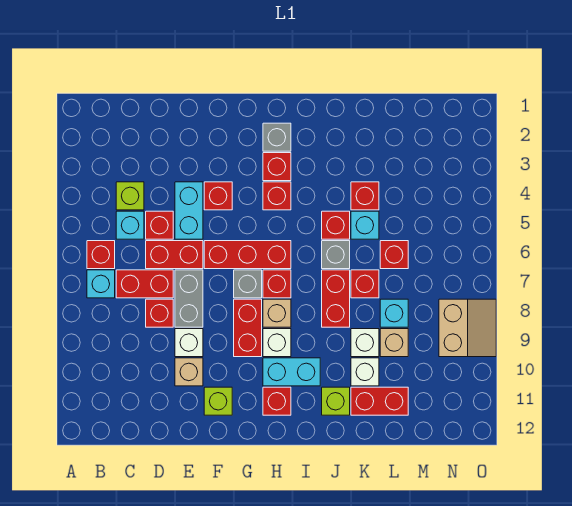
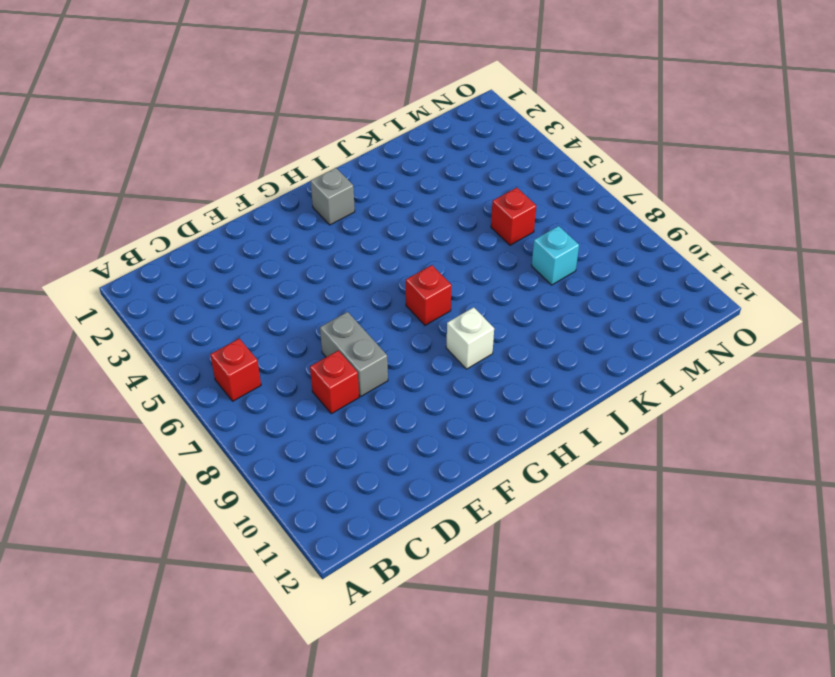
none -> cyan 1x1 brick [87,270,115,298]
none -> lime 1x1 brick [116,182,144,210]
none -> cyan 1x1 brick [116,211,144,239]
none -> red 1x2 brick [116,270,173,298]

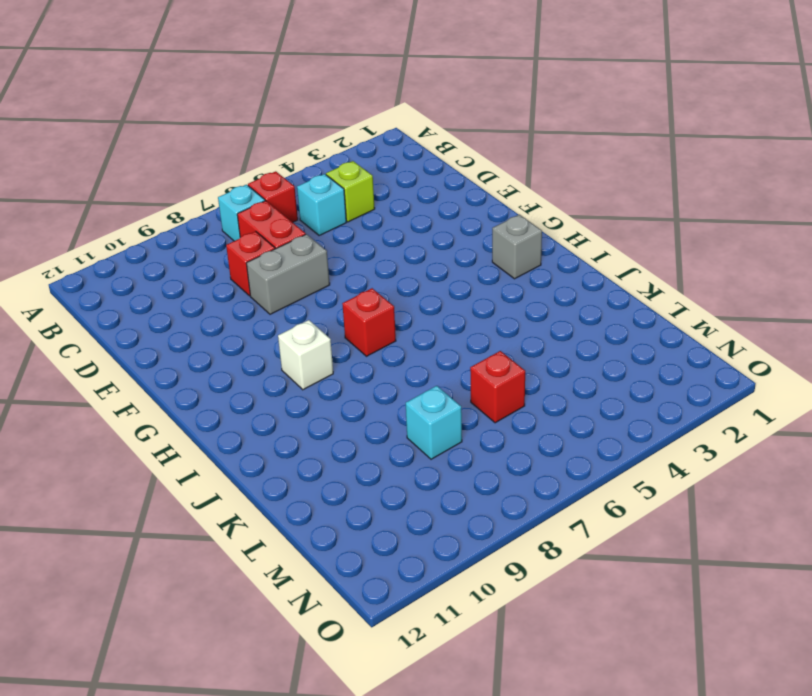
none -> red 1x1 brick [146,211,173,239]
none -> red 1x2 brick [146,241,203,269]
none -> cyan 1x2 brick [175,182,203,239]
none -> white 1x1 brick [175,329,203,357]

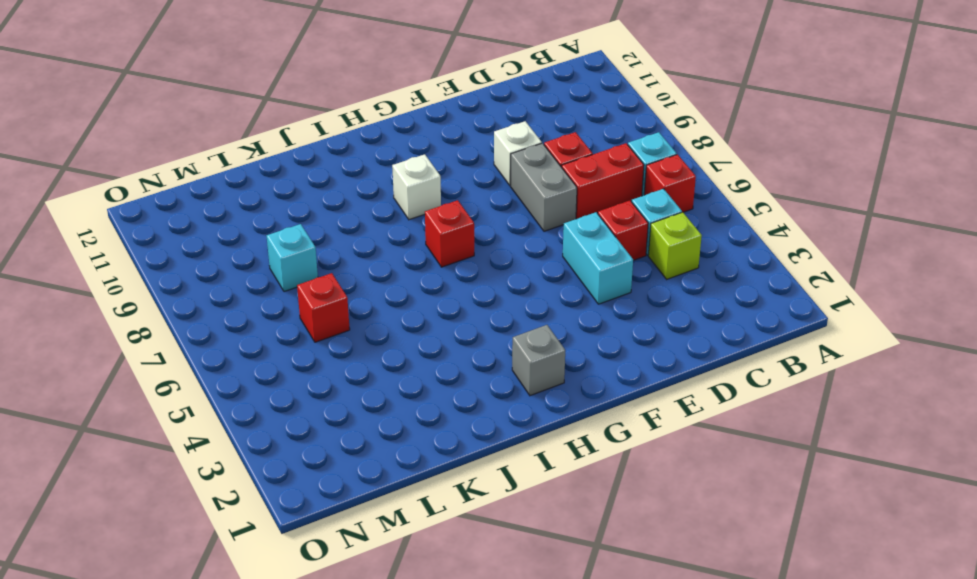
none -> red 1x2 brick [146,241,203,269]
none -> tan 1x1 brick [175,358,203,386]
none -> red 1x1 brick [204,182,232,210]
none -> red 1x3 brick [204,241,291,269]

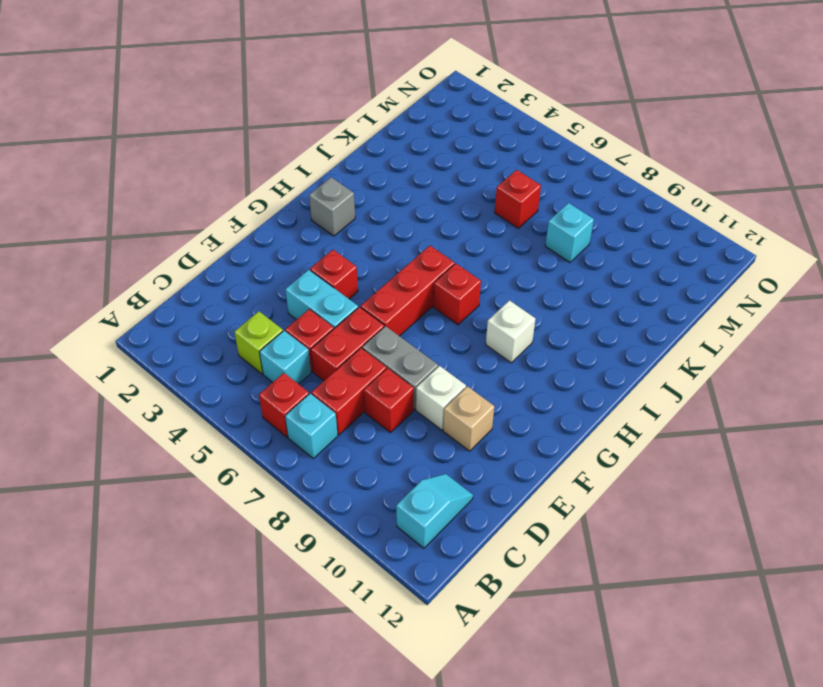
cyan 1x2 slope [396,474,473,548] -> none
none -> lime 1x1 brick [204,387,232,415]
none -> grey 1x1 brick [234,270,262,298]
none -> red 1x2 brick [234,299,262,357]
none -> red 1x1 brick [263,153,291,181]

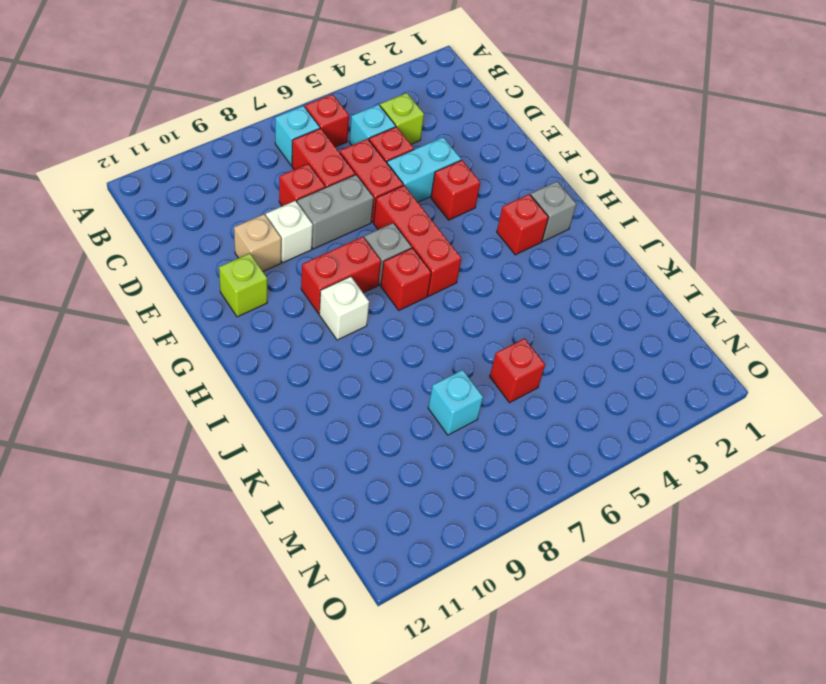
none -> red 1x1 brick [263,182,291,210]
none -> tan 1x1 brick [263,299,291,327]
none -> cyan 1x2 brick [263,358,320,386]
none -> red 1x1 brick [263,387,291,415]

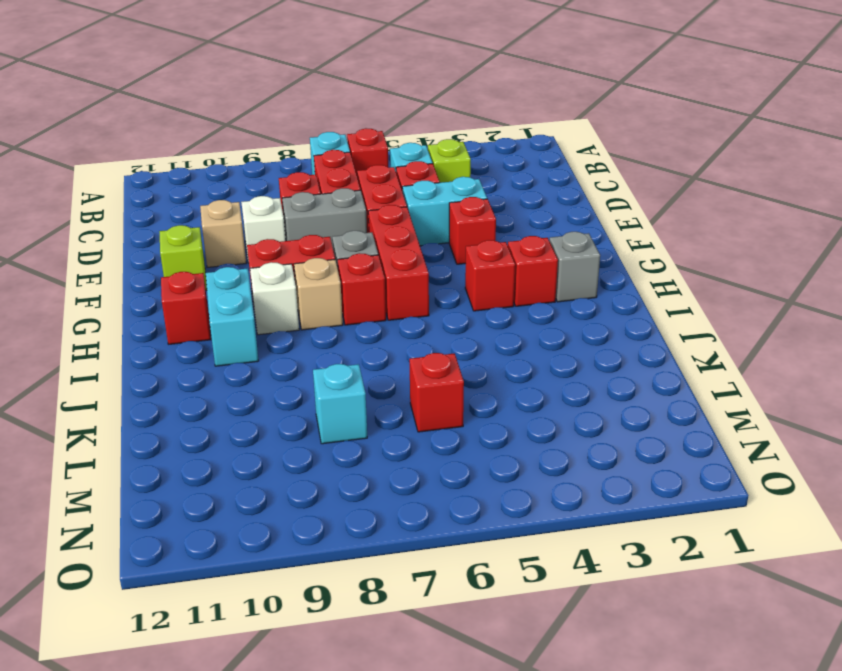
none -> red 1x1 brick [322,211,350,239]
none -> grey 1x1 brick [322,241,350,269]
none -> red 1x2 brick [322,270,350,327]
none -> lime 1x1 brick [322,387,350,415]

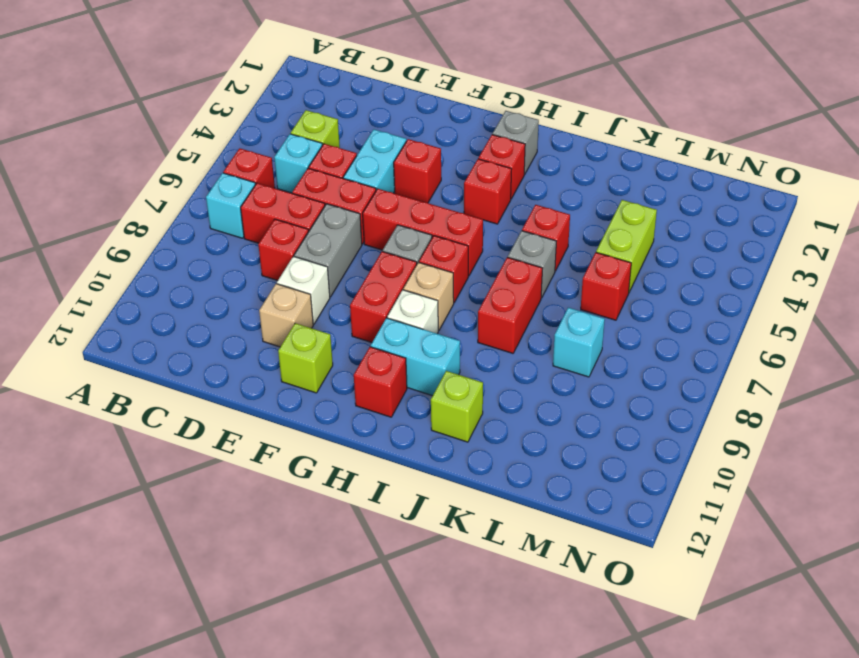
lime 1x2 brick [596,200,657,292] -> none
none -> red 1x1 brick [351,182,379,210]
none -> cyan 1x1 brick [351,211,379,239]
none -> red 1x1 brick [351,270,379,298]
none -> white 1x1 brick [351,329,379,357]

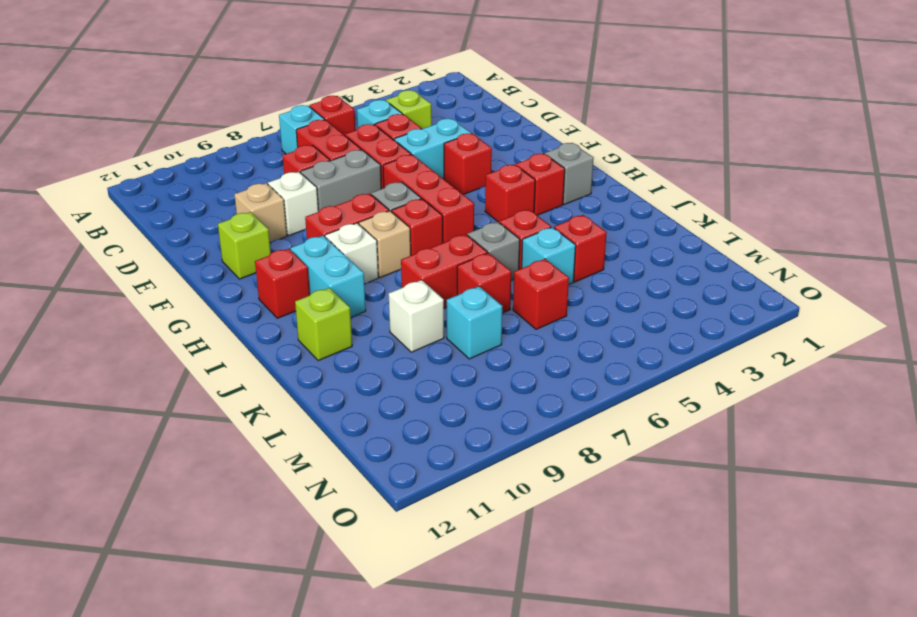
none -> white 1x1 brick [351,358,379,386]
none -> red 1x2 brick [351,387,408,415]
none -> tan 1x1 brick [380,329,408,357]
none -> tan 2x2 slope [439,299,496,357]

